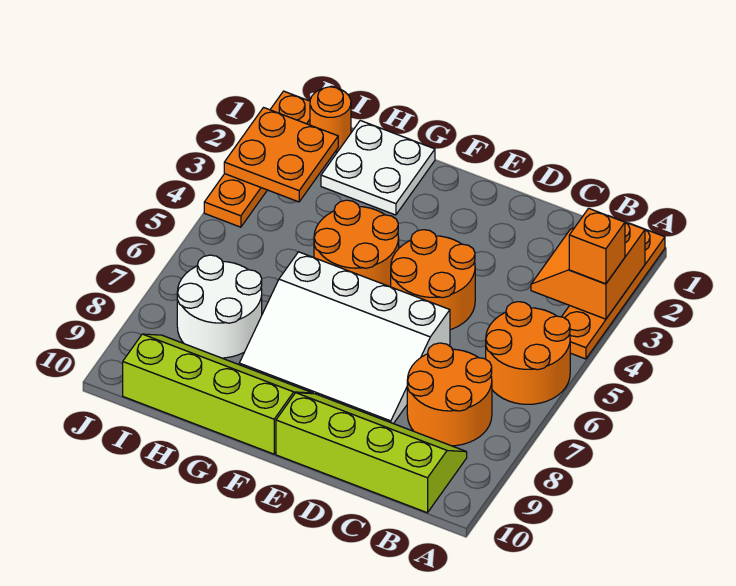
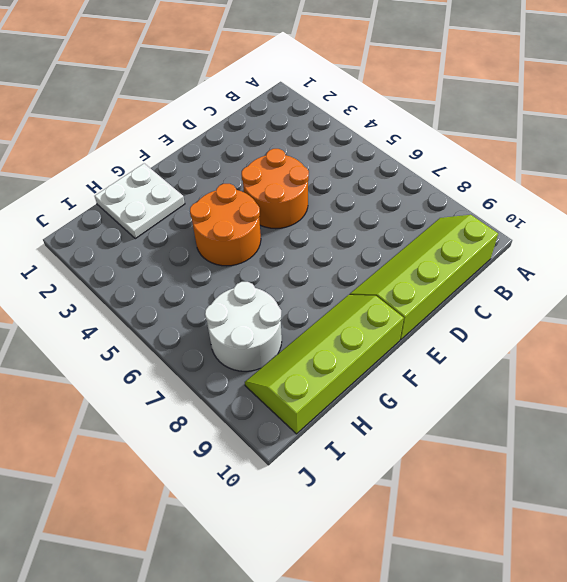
none -> orange 1x4 plate [562,226,665,359]
none -> orange 2x2 round brick [486,302,570,404]
none -> orange 2x2 round brick [407,343,492,446]

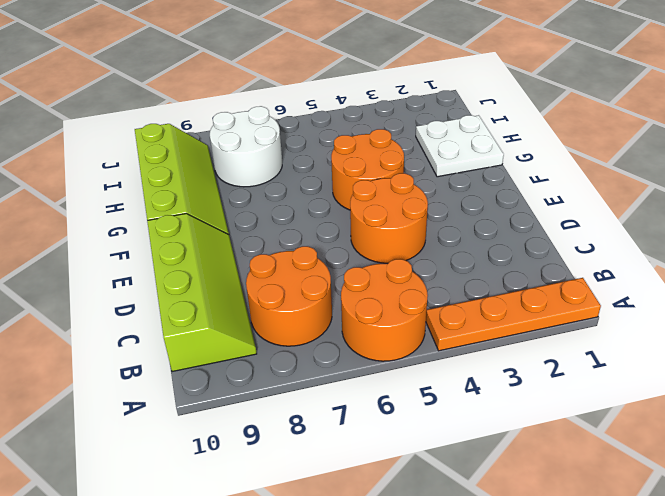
none -> white 3x4 slope [239,252,450,424]
none -> orange 1x1 round brick [310,87,351,152]
none -> orange 1x4 plate [204,91,310,227]

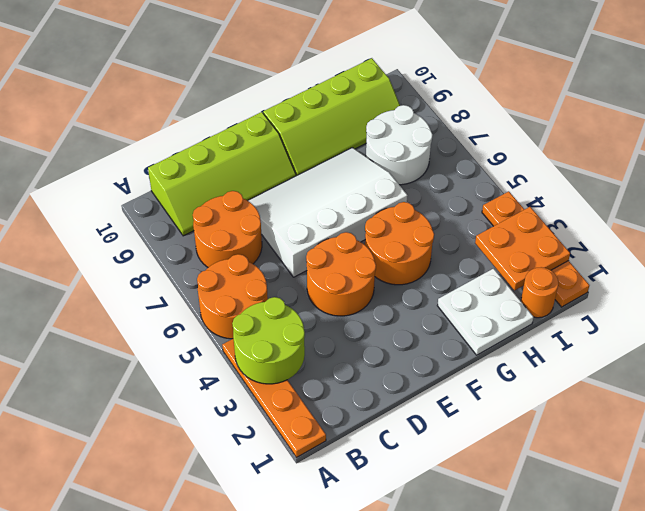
lime 2x2 round brick [232,297,305,384] -> orange 2x2 slope [531,216,645,319]
none -> orange 1x1 brick [569,208,625,284]

